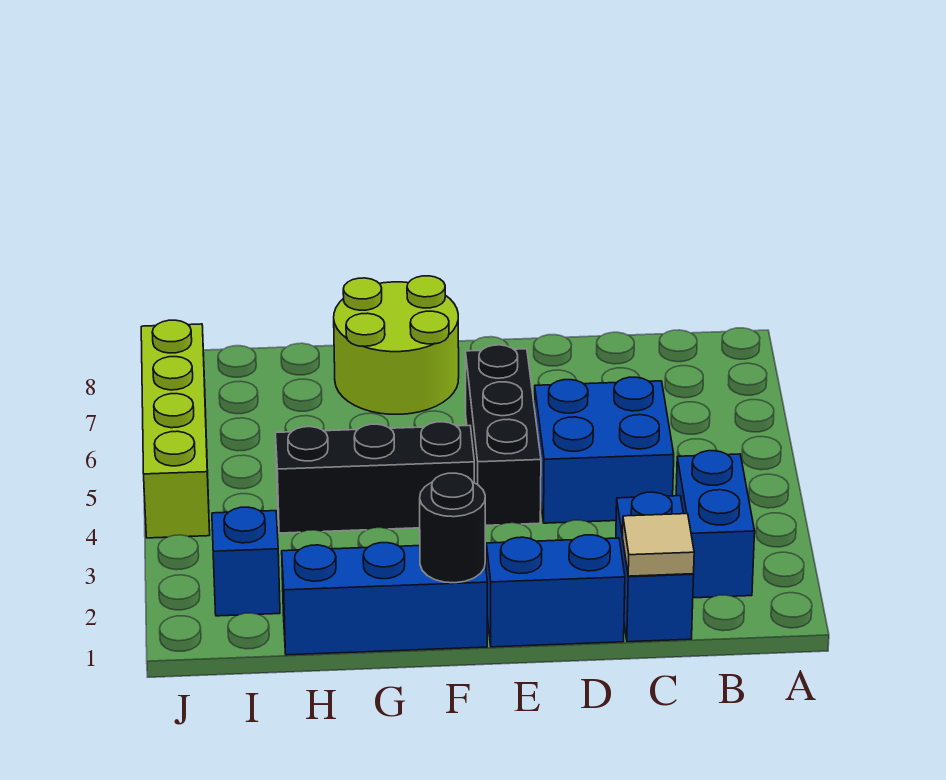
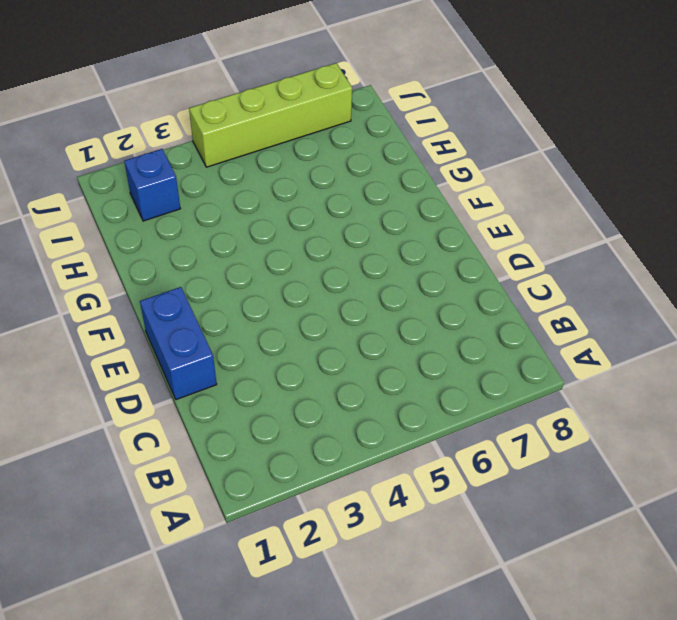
none -> blue 1x2 brick [676,451,755,598]
none -> blue 1x2 brick [616,492,694,642]
none -> blue 2x2 brick [535,377,674,523]

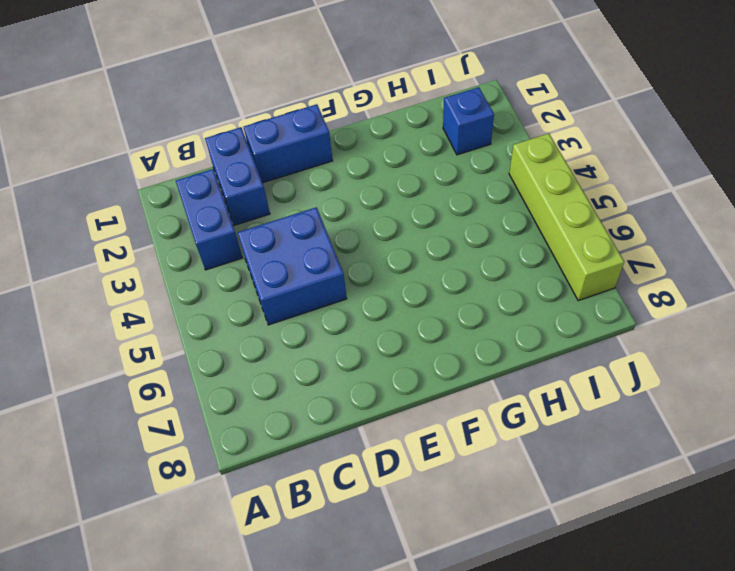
none -> black 1x3 brick [466,345,541,525]
none -> blue 1x3 brick [282,543,487,655]
none -> black 1x3 brick [276,422,474,533]

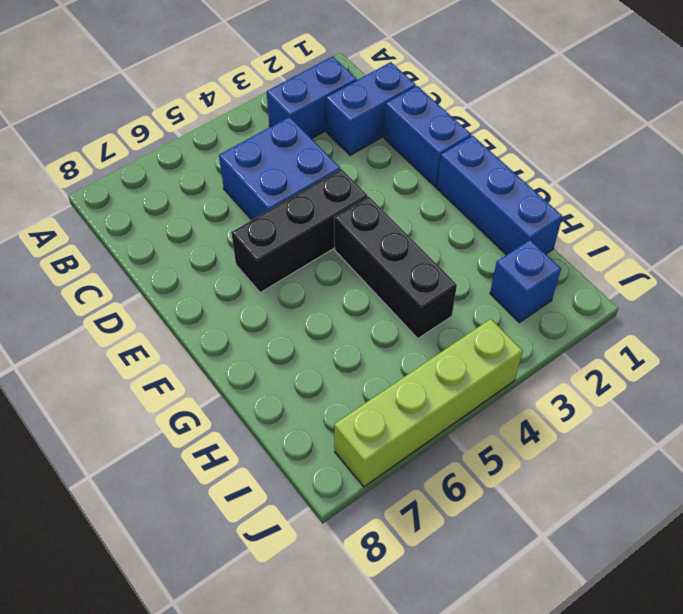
none -> lime 2x2 round brick [334,276,459,414]
none -> tan 1x1 tile [623,514,694,576]
none -> black 1x1 round brick [420,473,485,583]

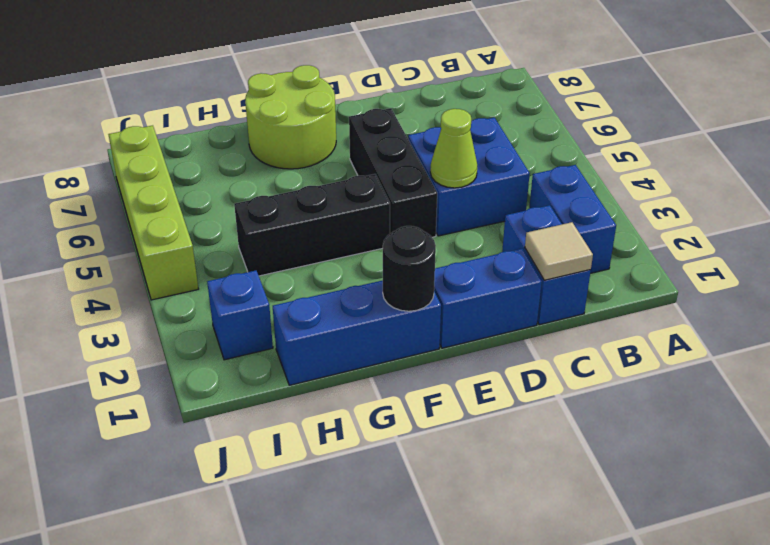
lime 1x1 cone [430,109,477,188] -> none

